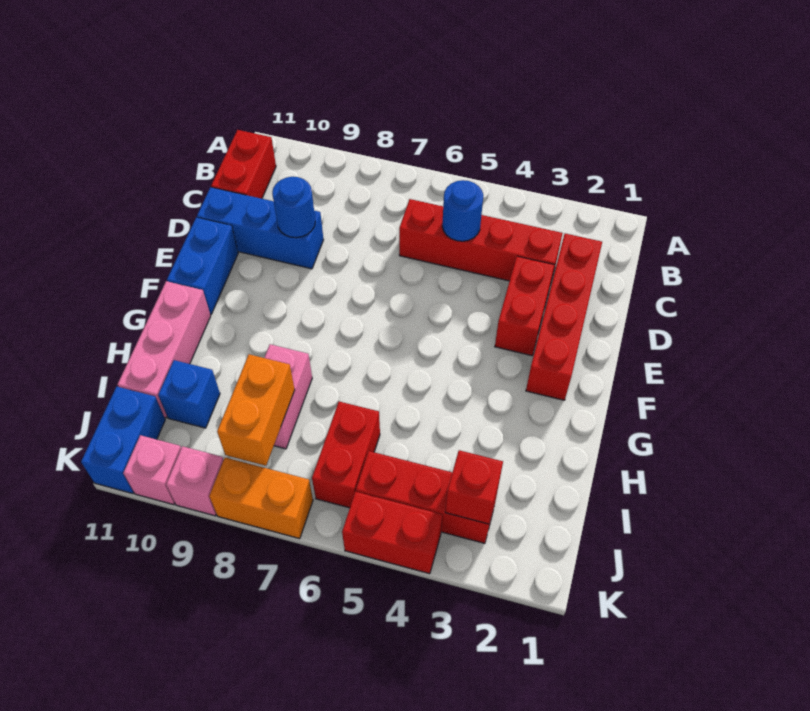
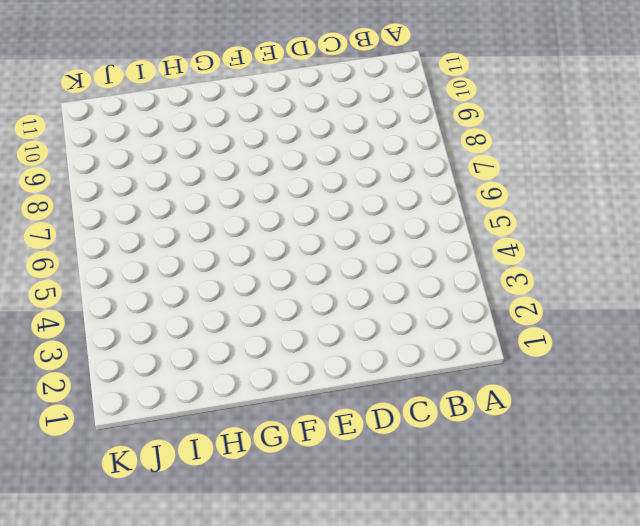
none -> red 1x2 brick [211,130,276,199]
none -> red 1x4 brick [526,234,602,400]
none -> red 1x4 brick [399,199,563,281]

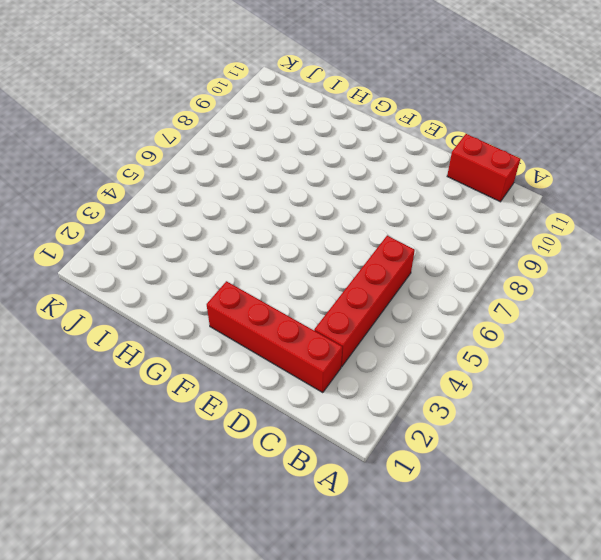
none -> red 1x2 brick [495,256,554,356]
none -> blue 1x3 brick [197,187,324,269]
none -> blue 1x2 brick [167,217,238,315]

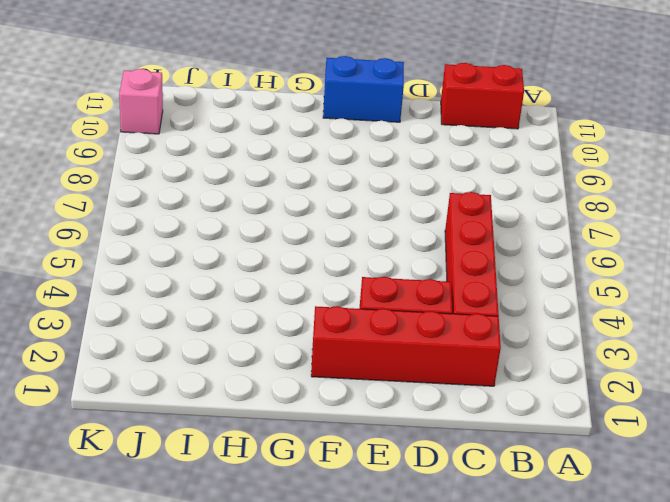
none -> blue 1x3 brick [197,187,324,269]
none -> pink 1x3 brick [117,281,211,418]
none -> pink 1x2 brick [264,344,312,449]

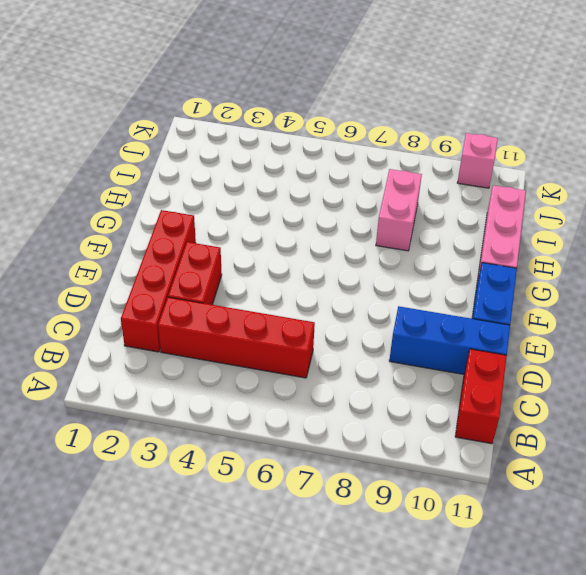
none -> red 1x2 brick [312,401,380,508]
none -> blue 1x1 brick [158,360,220,428]
none -> red 1x3 brick [356,451,498,543]

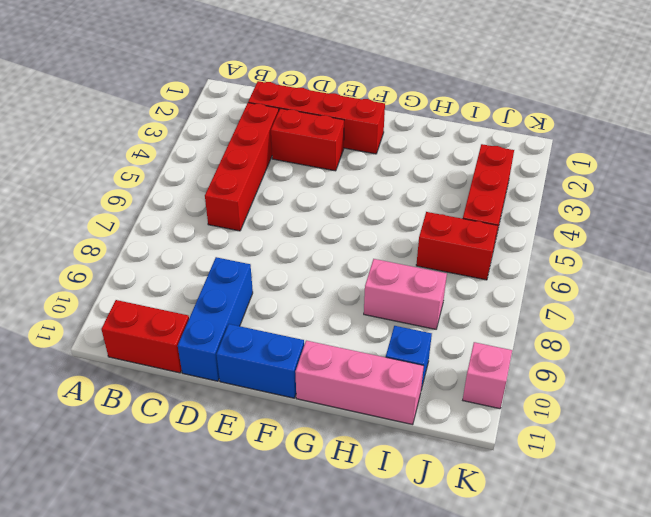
none -> blue 1x2 brick [81,387,165,494]
none -> red 1x2 brick [342,492,442,574]
none -> orange 1x2 brick [209,458,313,539]

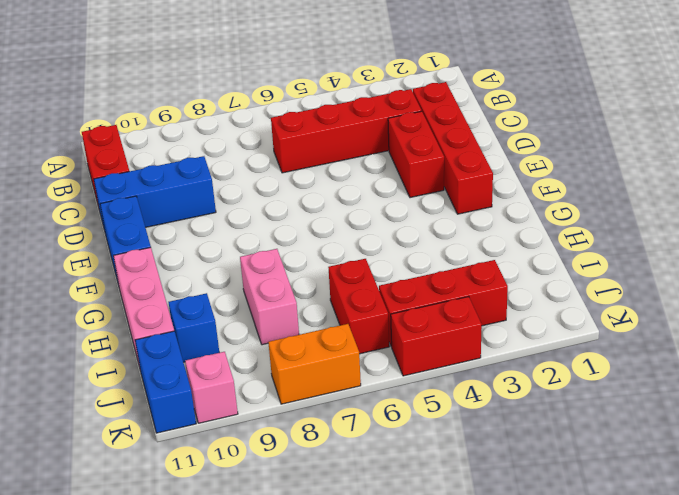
none -> pink 1x1 brick [166,446,224,516]
none -> blue 1x1 round brick [442,180,483,241]
none -> blue 1x1 round brick [272,177,315,238]

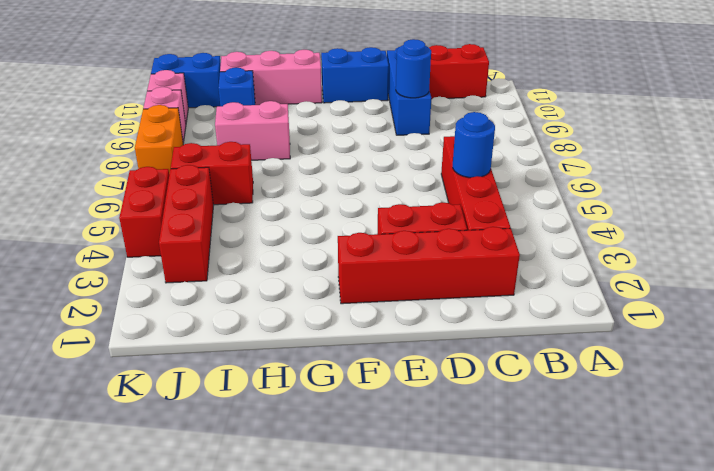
none -> orange 1x2 brick [217,354,295,466]
none -> red 1x1 brick [445,450,503,524]

